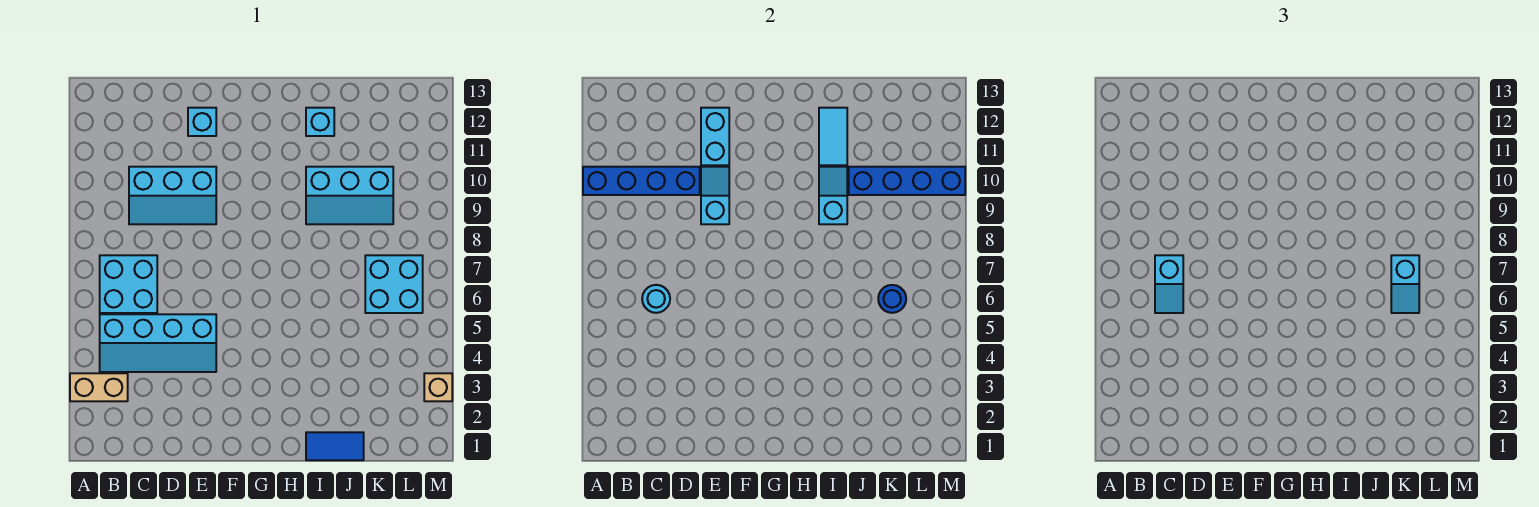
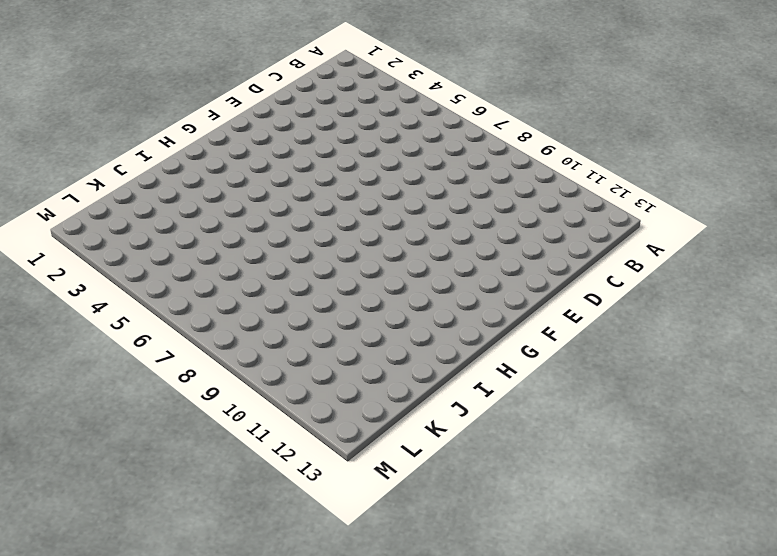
none -> tan 1x2 brick [70,373,128,401]
none -> cyan 2x4 slope [100,314,216,372]
none -> cyan 2x2 brick [100,255,157,313]

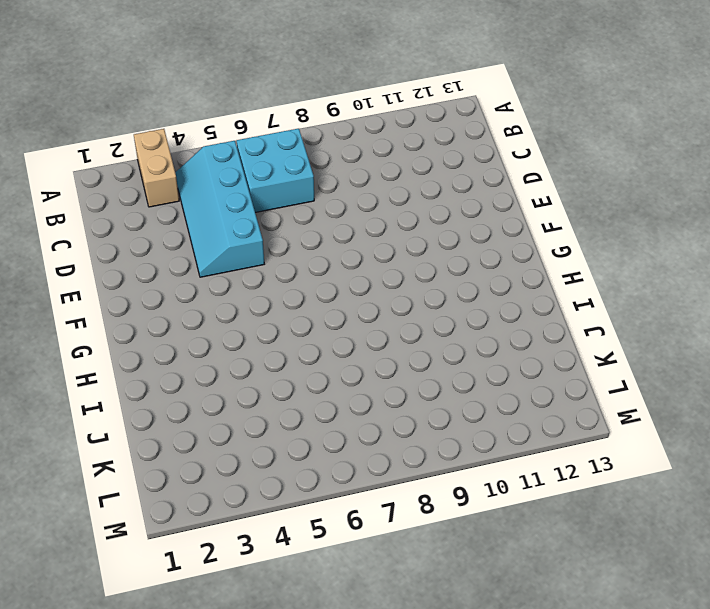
none -> cyan 2x3 slope [129,167,216,224]
none -> cyan 1x1 brick [188,108,216,136]
none -> blue 1x2 tile [306,432,364,460]

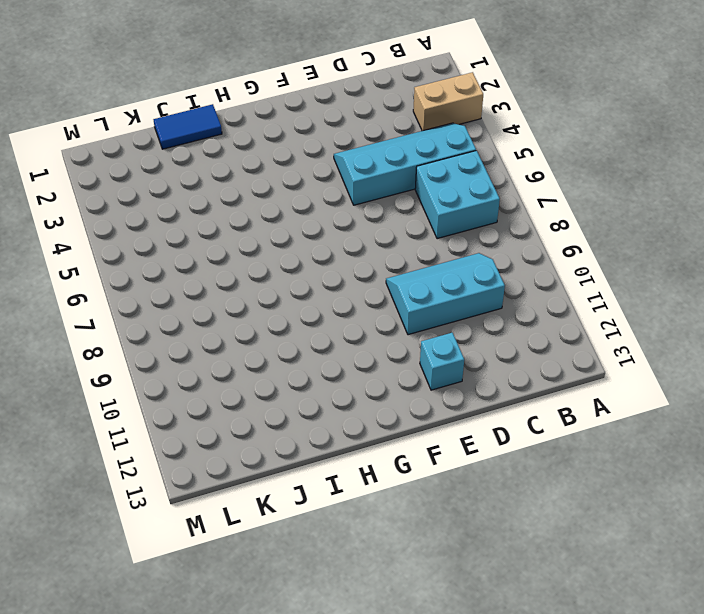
none -> cyan 2x3 slope [306,167,393,224]
none -> cyan 1x1 brick [306,108,334,136]
none -> cyan 2x2 brick [365,255,423,313]

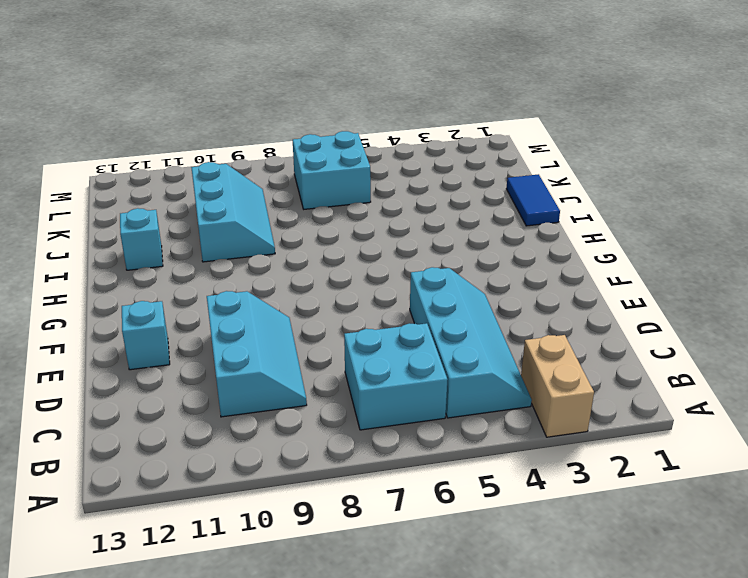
none -> tan 1x1 brick [424,373,452,401]
none -> blue 1x4 brick [583,167,700,195]
none -> cyan 1x1 round brick [642,285,670,313]

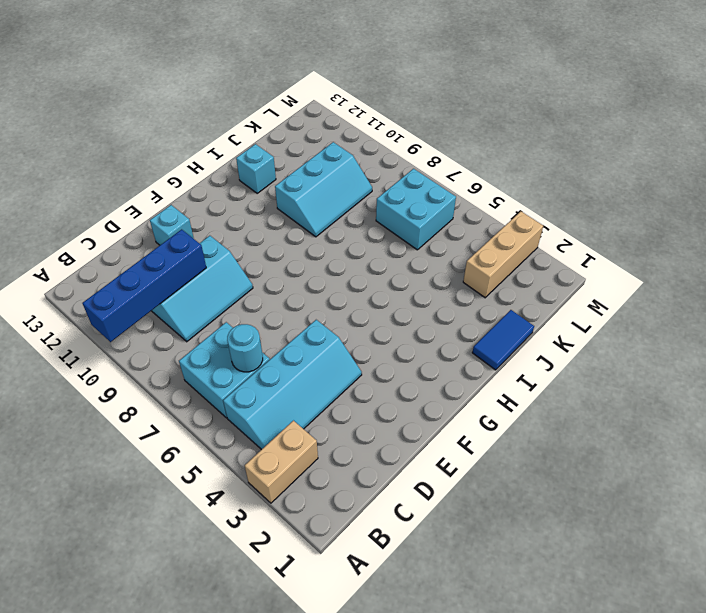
tan 1x3 brick [463,211,543,298] -> tan 1x1 brick [424,373,452,401]
none -> cyan 1x2 slope [701,167,729,224]
none -> cyan 1x2 brick [701,108,729,165]
none -> cyan 1x2 slope [819,167,847,224]

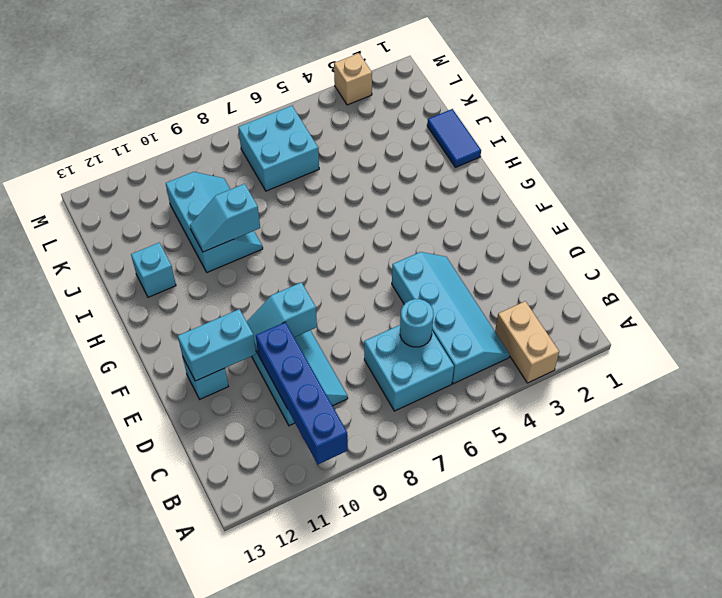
none -> cyan 1x2 tile [819,108,847,165]
none -> blue 1x4 brick [849,167,965,195]
none -> blue 1x1 round brick [878,285,906,313]

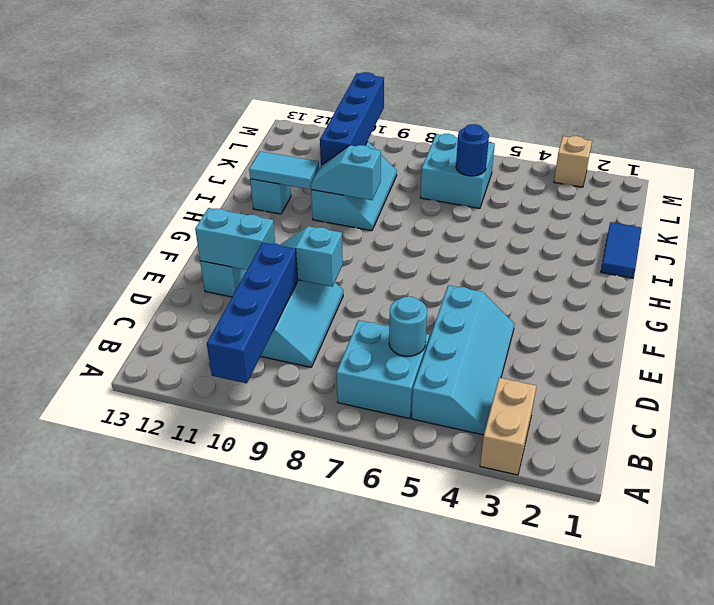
none -> cyan 1x2 slope [1155,255,1183,313]
none -> cyan 1x2 slope [1391,255,1419,313]

